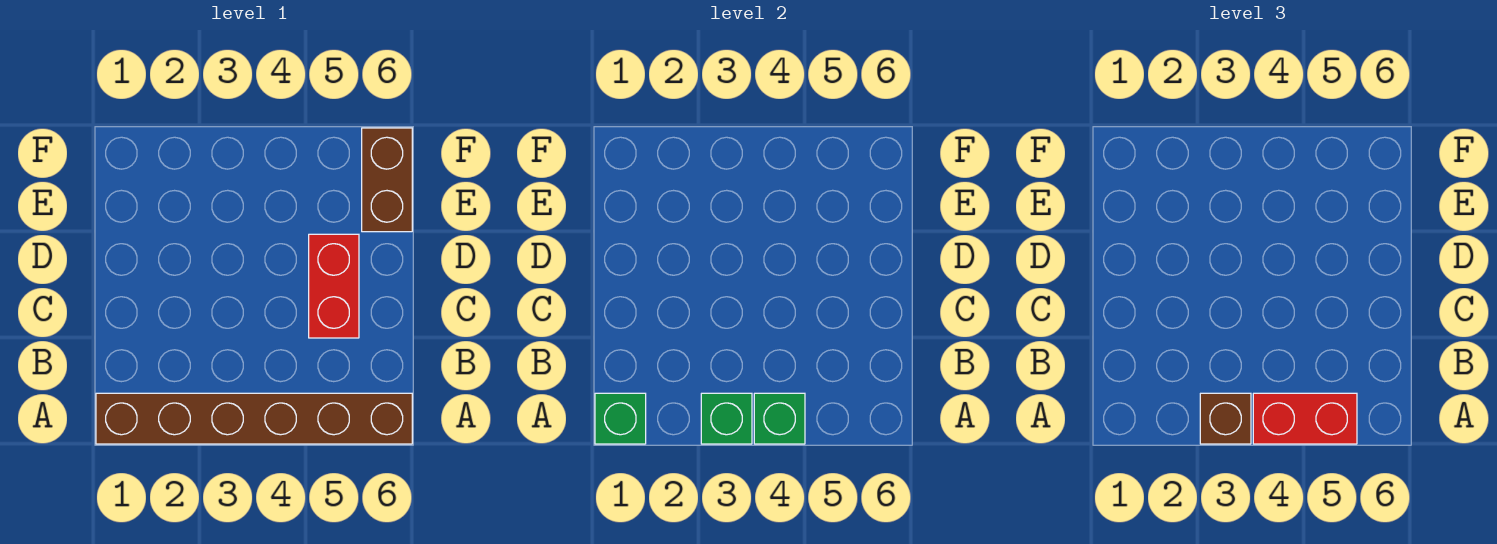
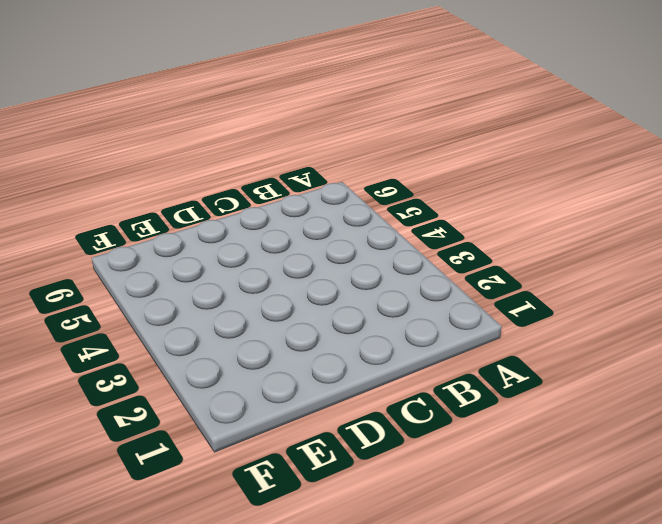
none -> brown 1x6 brick [96,393,412,444]
none -> red 1x2 brick [309,234,359,338]

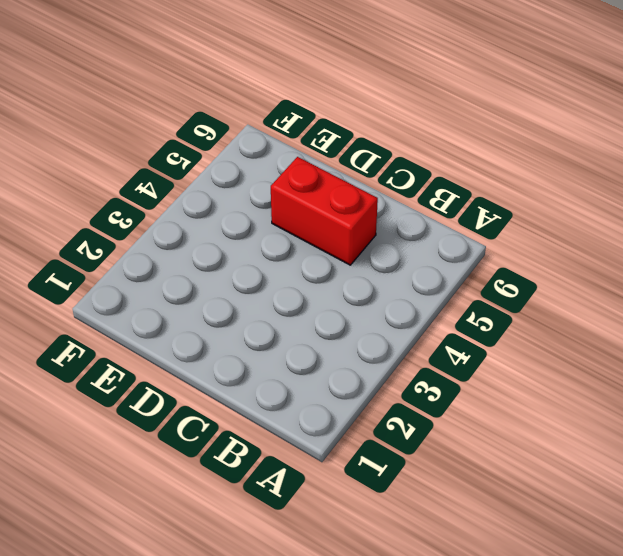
none -> brown 1x6 brick [96,393,412,444]
none -> brown 1x2 brick [362,128,412,232]

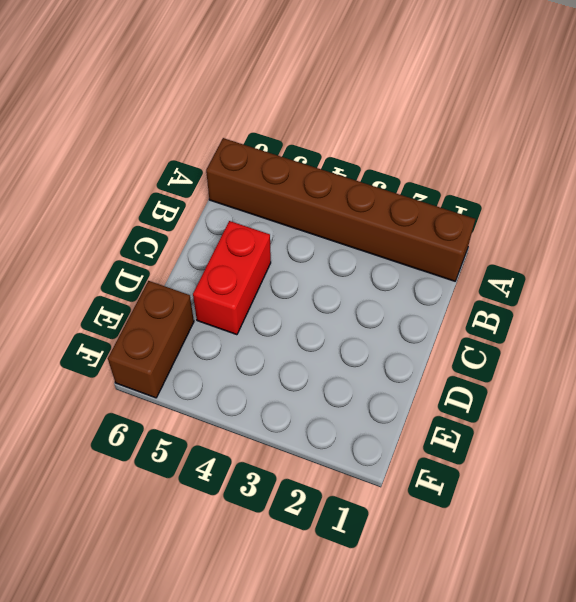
none -> green 1x1 brick [595,393,646,444]
none -> green 1x1 brick [701,393,752,444]

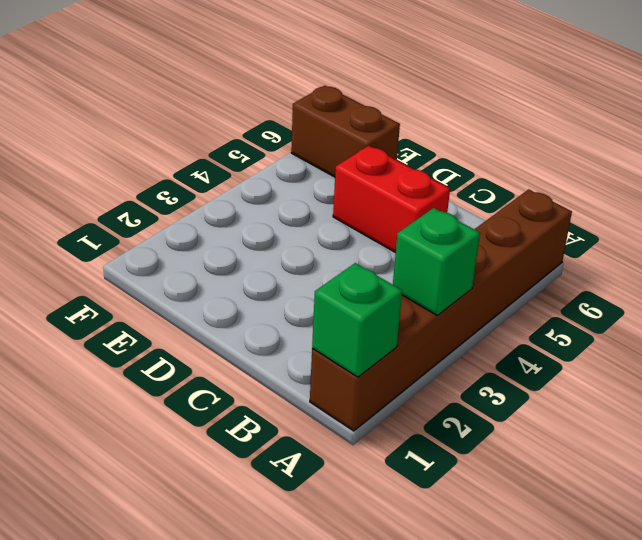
none -> green 1x1 brick [754,393,805,444]
none -> brown 1x1 brick [1200,393,1251,444]

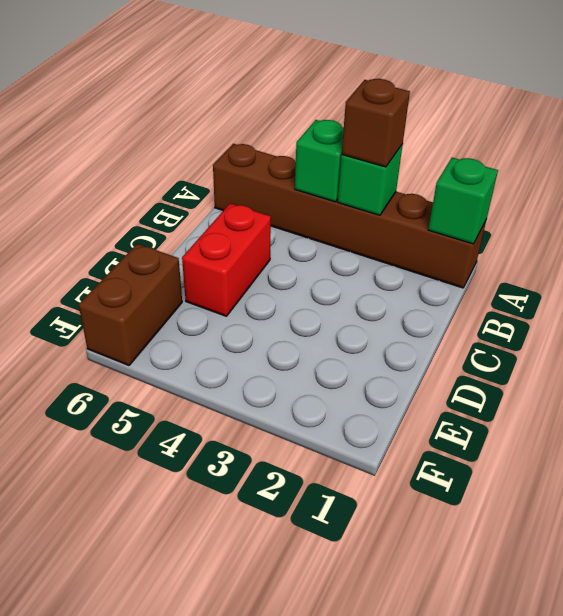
none -> red 1x2 brick [1253,393,1357,444]

